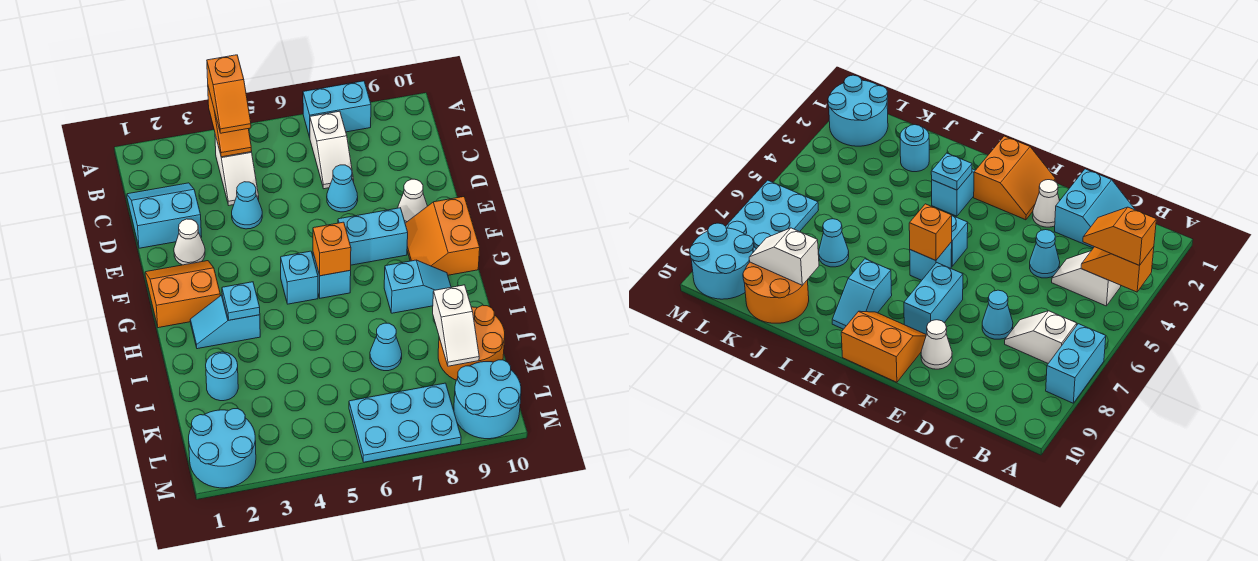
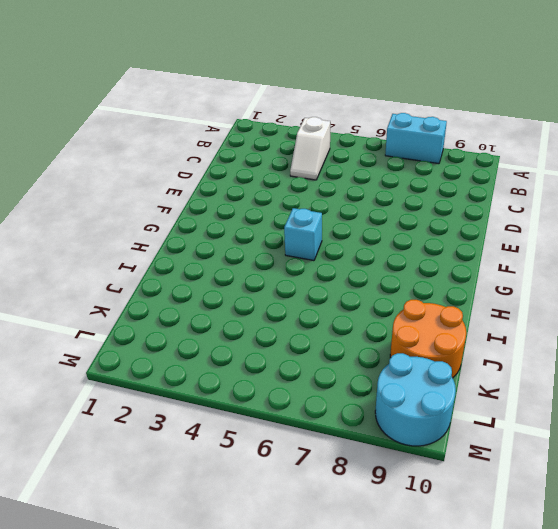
none -> white 1x2 slope [310,111,354,189]
none -> cyan 2x2 slope [127,183,202,248]
none -> cyan 1x1 cone [232,182,262,229]

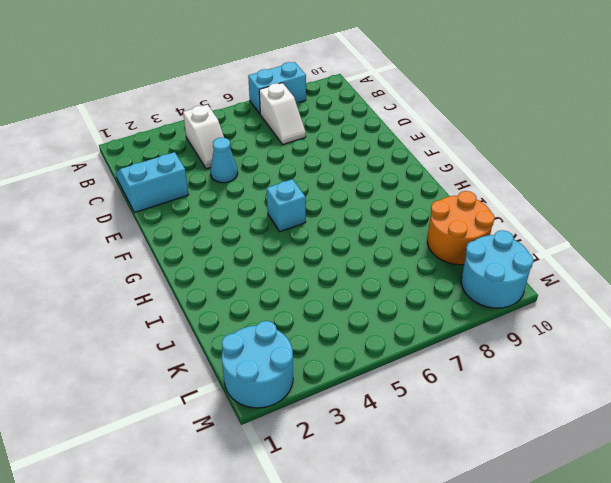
none -> cyan 1x1 cone [327,165,358,212]
none -> white 1x1 cone [174,219,205,265]
none -> white 1x1 cone [398,179,427,223]

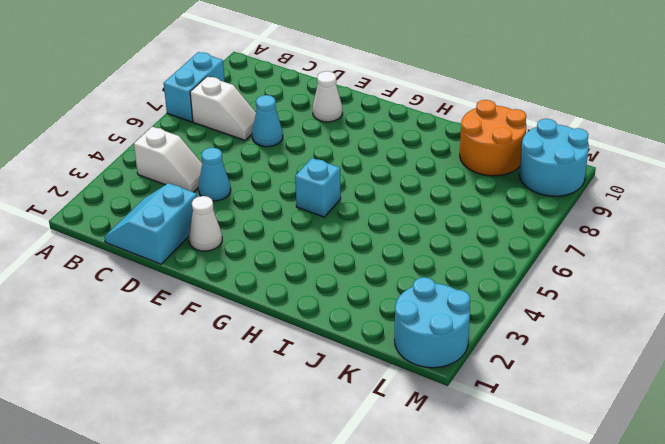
none -> orange 2x2 slope [145,261,220,328]
none -> cyan 1x2 brick [338,208,408,265]
none -> orange 2x2 slope [405,197,480,275]

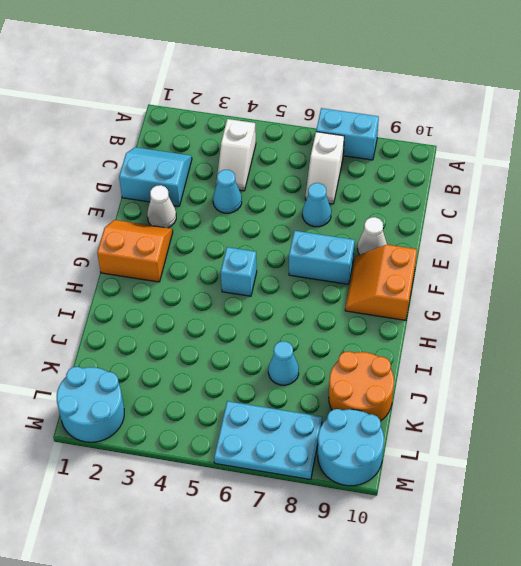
none -> cyan 1x1 brick [313,253,351,298]
none -> cyan 1x2 slope [190,295,260,349]
none -> cyan 1x2 slope [384,260,451,313]

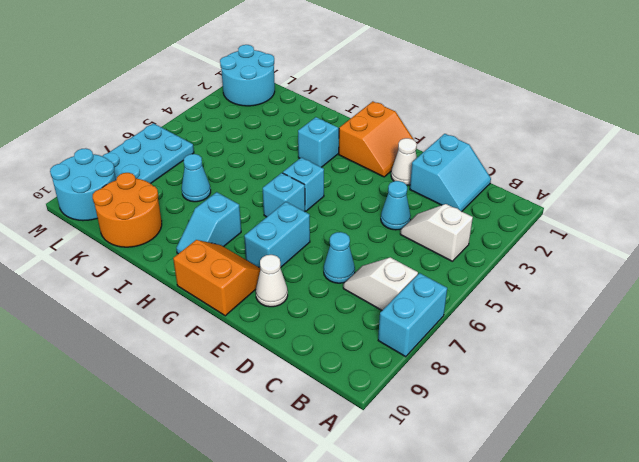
none -> cyan 1x1 round brick [206,352,238,401]
none -> orange 1x2 slope [208,87,252,157]
none -> orange 1x1 brick [313,222,351,276]

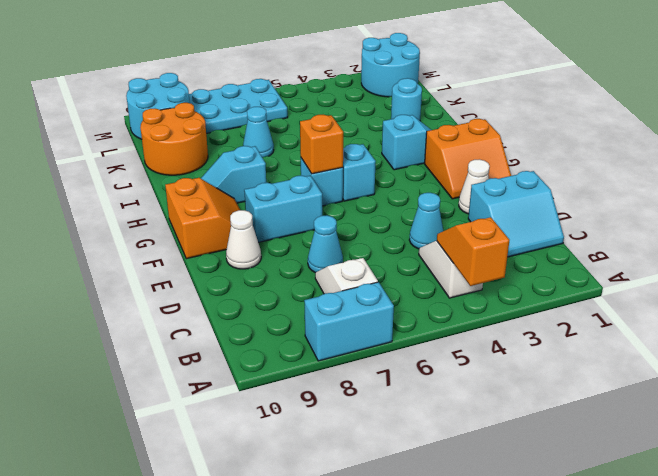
none -> cyan 1x1 plate [222,282,260,320]
none -> white 1x2 slope [433,285,479,366]
none -> orange 1x2 slope [207,55,251,133]

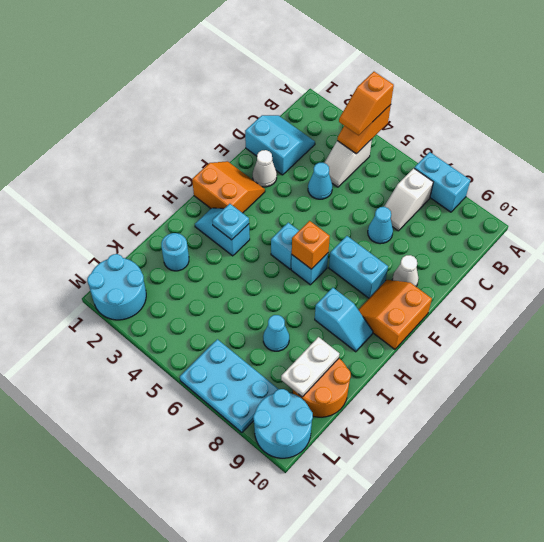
white 1x2 plate [281,337,339,397] -> white 1x2 slope [433,285,479,366]

